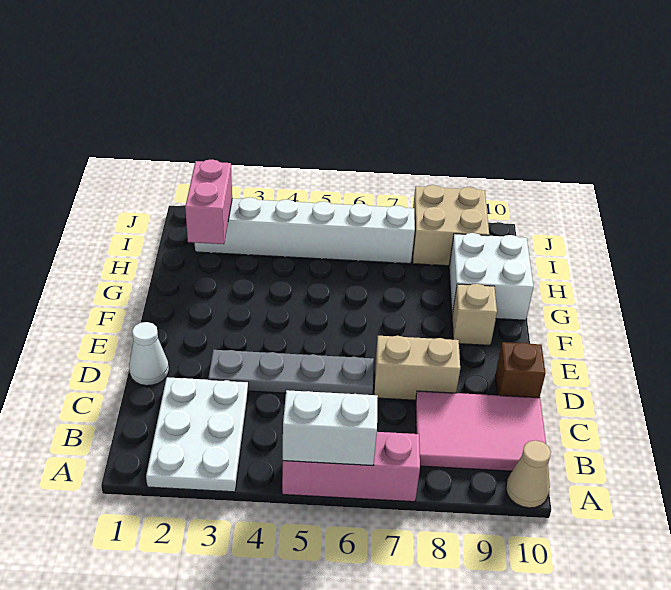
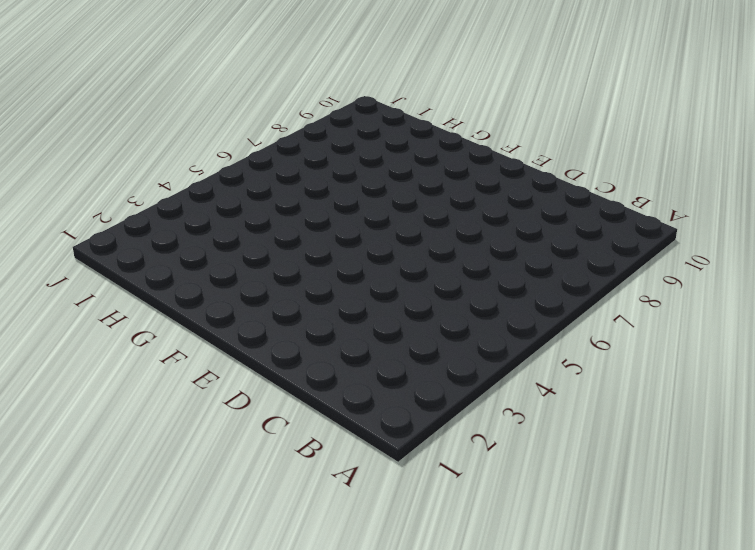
none -> white 2x3 plate [146,377,248,492]
none -> pink 1x3 brick [282,432,420,502]
none -> tan 1x1 cone [506,440,551,508]

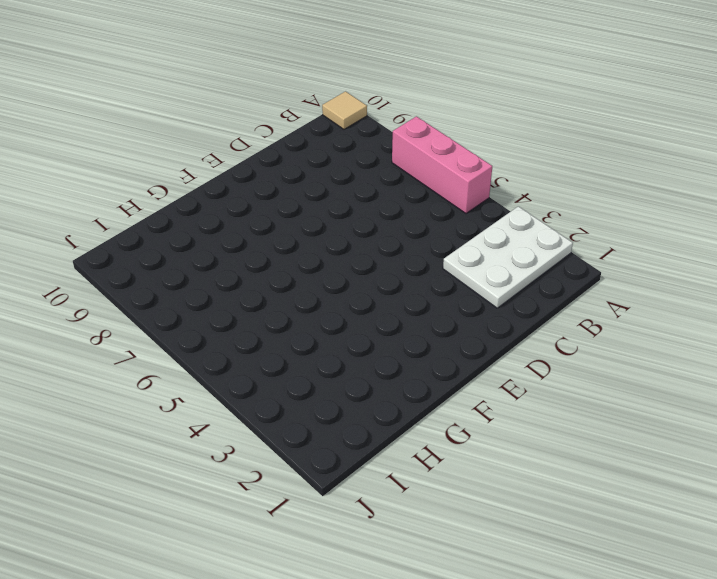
tan 1x1 tile [322,91,367,129] -> tan 1x1 cone [506,440,551,508]
none -> pink 2x3 tile [415,391,546,471]
none -> white 1x1 cone [129,322,169,386]
none -> grey 1x4 plate [208,350,374,395]

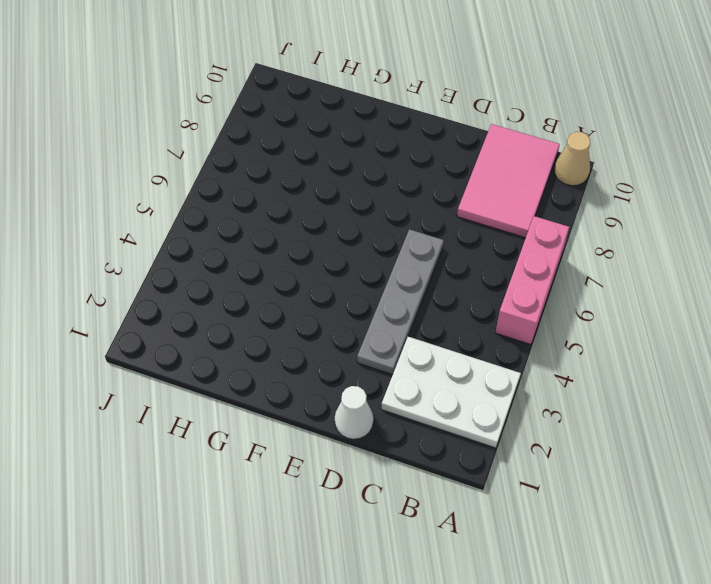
none -> tan 1x2 brick [374,336,460,400]
none -> brown 1x1 brick [495,342,545,398]
none -> tan 1x1 brick [452,284,497,345]

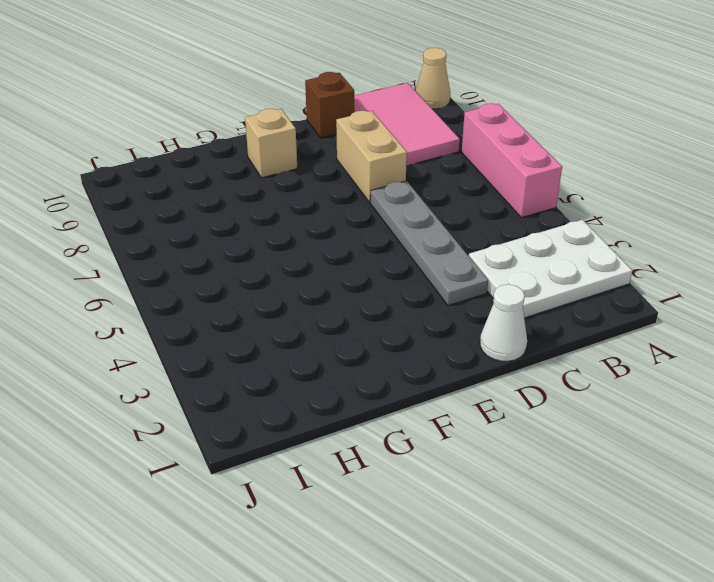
none -> white 2x2 brick [449,233,534,320]
none -> white 1x6 brick [195,197,415,264]
none -> tan 2x2 brick [412,185,489,266]

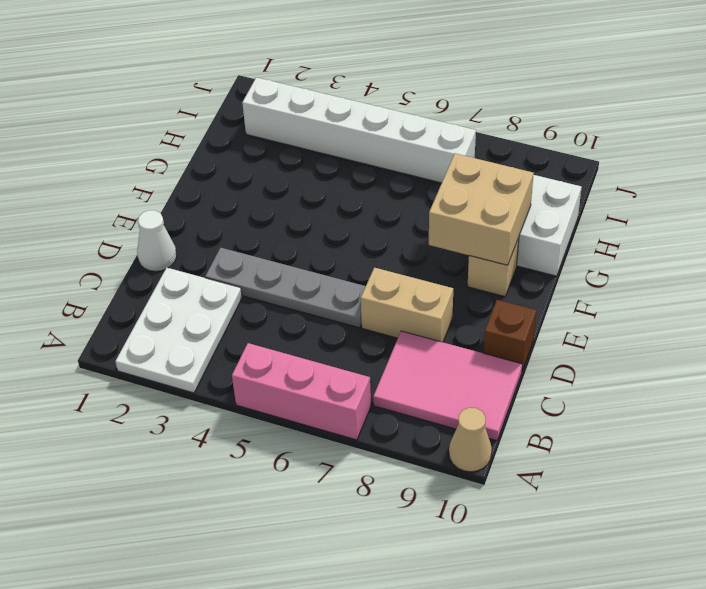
tan 2x2 brick [429,154,534,265] -> tan 2x2 brick moved to [412,185,489,266]
none -> white 1x2 brick [283,390,378,465]
none -> pink 1x2 brick [185,160,232,244]

